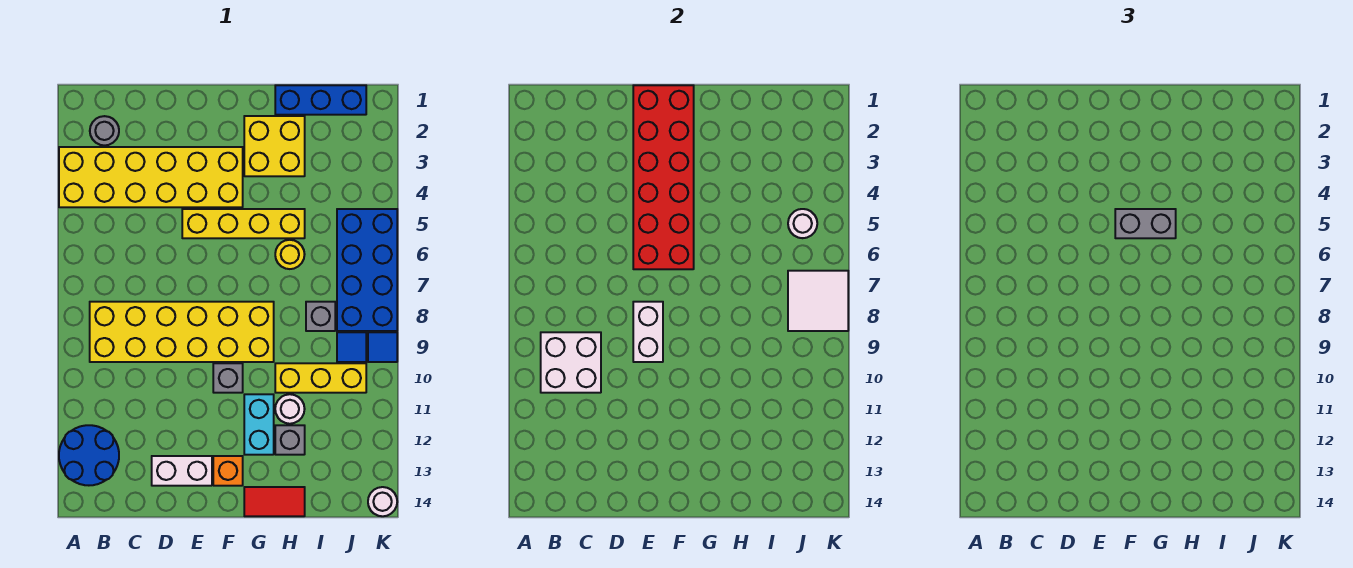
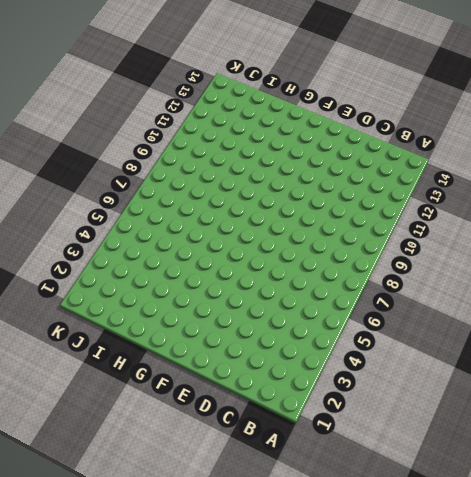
none -> yellow 2x6 brick [59,147,243,207]
none -> blue 2x2 round brick [59,425,119,485]
none -> grey 1x1 round brick [90,116,119,146]

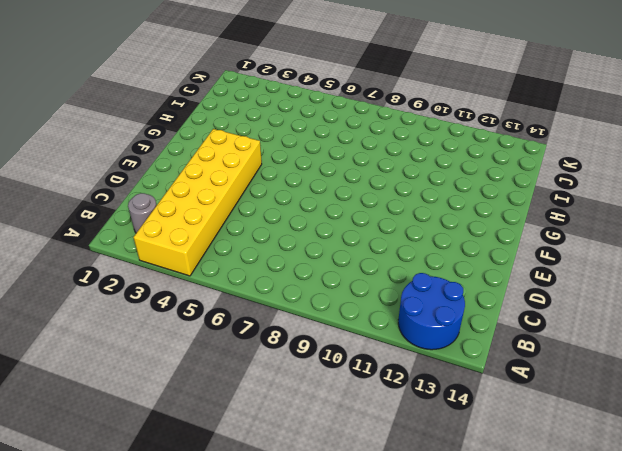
none -> yellow 2x6 brick [90,302,274,362]
none -> white 1x2 brick [152,456,212,486]
none -> yellow 1x4 brick [182,209,305,238]

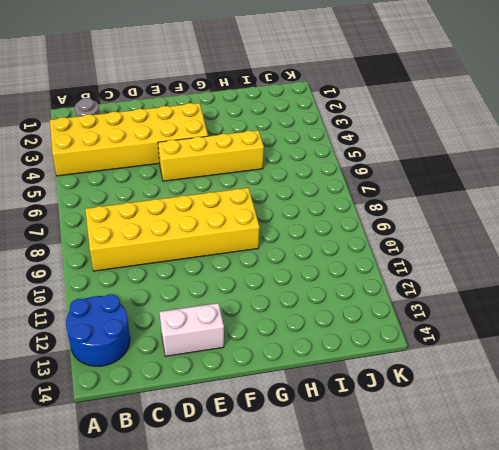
none -> grey 1x1 brick [213,363,243,393]
none -> orange 1x1 brick [213,456,243,486]
none -> yellow 2x2 brick [244,116,305,176]

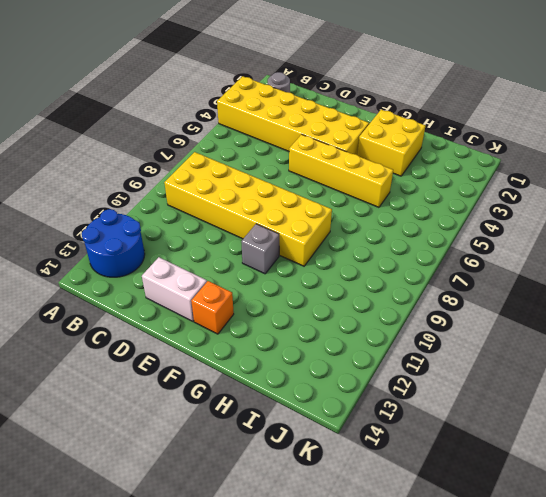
none -> cyan 1x2 brick [244,394,274,455]
none -> red 1x2 tile [244,487,305,516]
none -> blue 1x3 brick [275,85,366,115]

